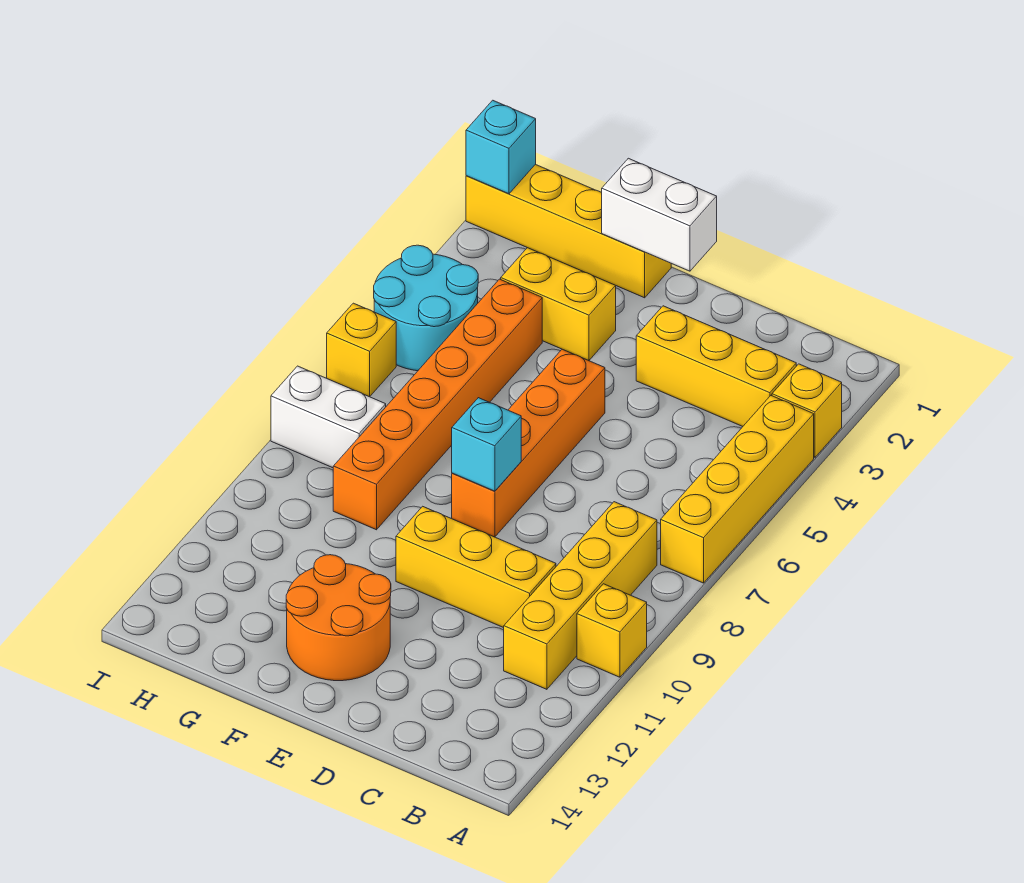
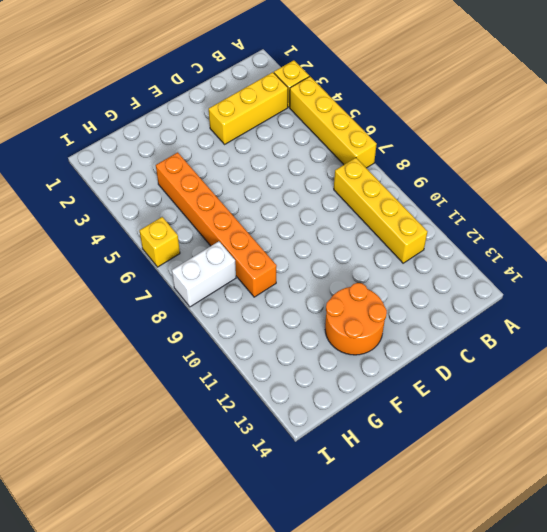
none -> yellow 1x1 brick [577,584,647,677]
none -> yellow 1x3 brick [396,506,556,628]
none -> orange 1x4 brick [452,349,605,537]

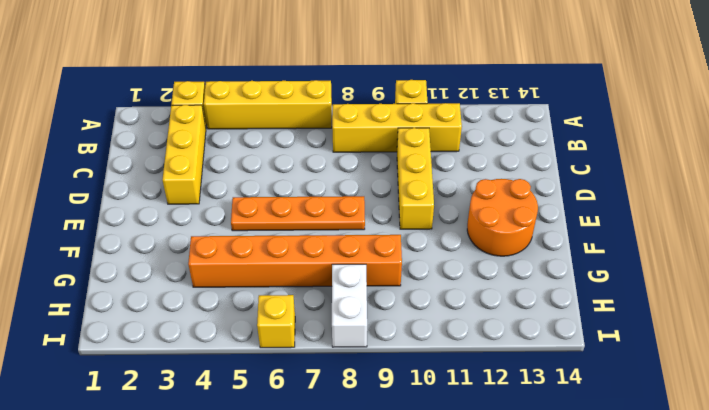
orange 1x4 plate [231,196,365,231] -> orange 1x4 brick [452,349,605,537]
none -> yellow 1x4 brick [466,164,671,298]
none -> yellow 1x2 brick [501,248,616,361]
none -> cyan 2x2 round brick [374,245,478,371]

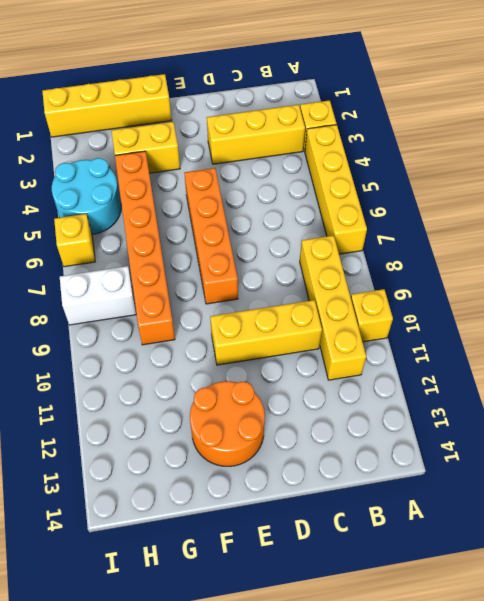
none -> white 1x2 brick [602,158,717,271]
none -> cyan 1x1 brick [452,398,521,491]
none -> cyan 1x1 brick [466,100,536,194]

